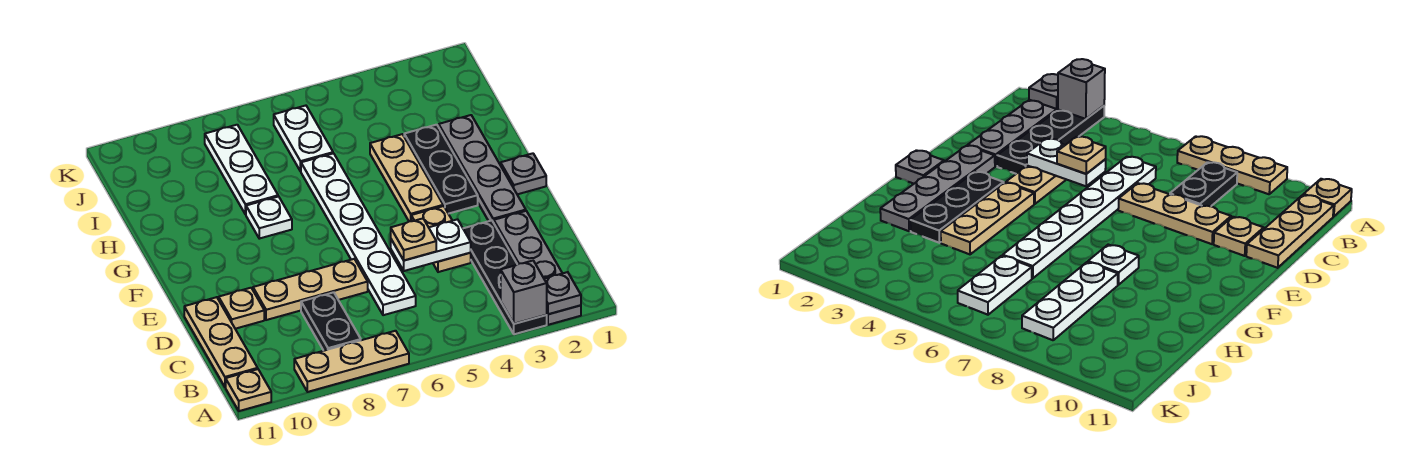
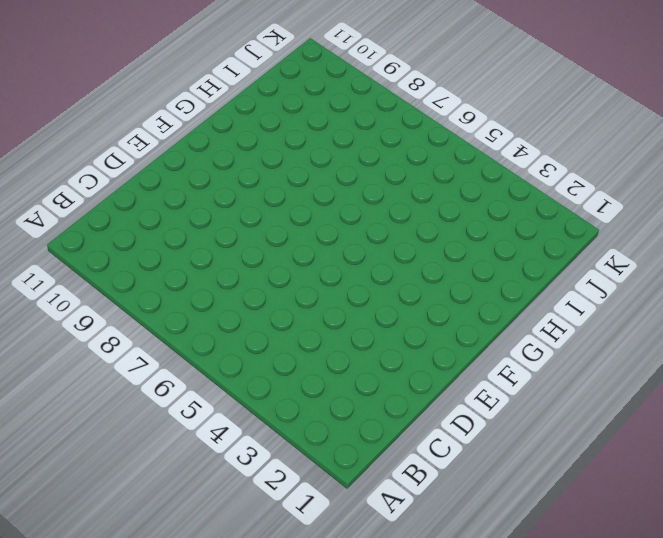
none -> grey 1x4 plate [494,211,581,325]
none -> black 1x4 plate [463,221,547,334]
none -> tan 1x3 plate [294,331,409,392]

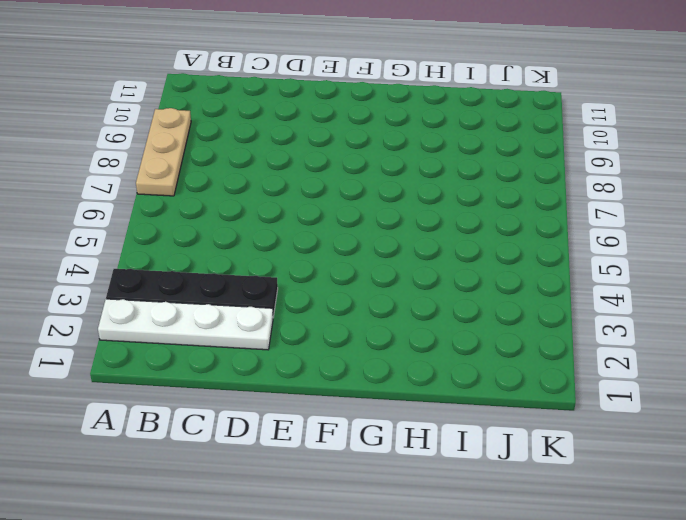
white 1x4 plate [98,299,273,350] -> grey 1x4 plate [494,211,581,325]
none -> tan 1x1 plate [226,369,271,411]
none -> black 1x2 plate [301,292,361,351]
none -> tan 1x3 plate [184,297,258,387]

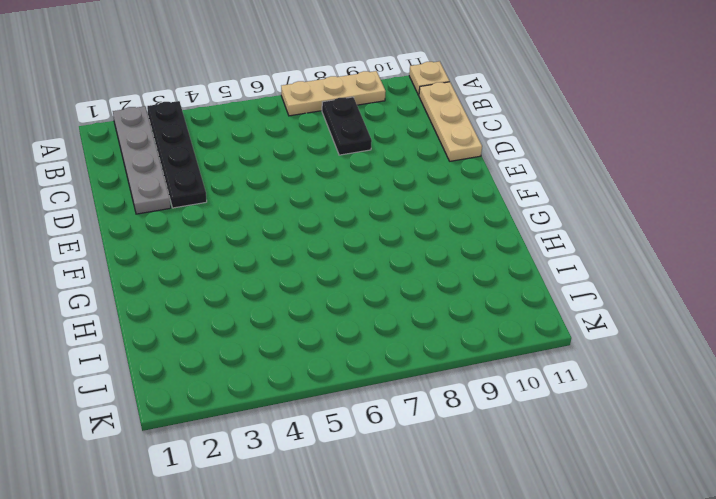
none -> white 1x6 plate [301,153,416,315]
none -> tan 1x2 plate [411,206,471,272]
none -> tan 1x3 plate [253,259,368,320]

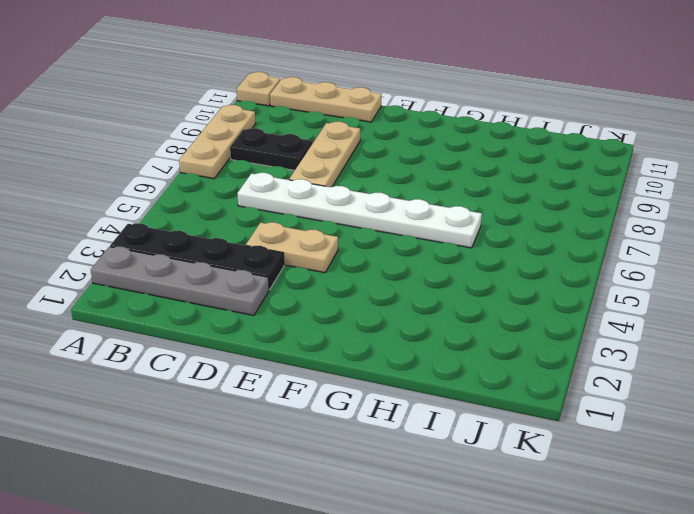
none -> tan 1x1 plate [219,288,264,329]
none -> grey 1x4 plate [439,115,526,223]
none -> grey 1x1 plate [501,153,546,194]

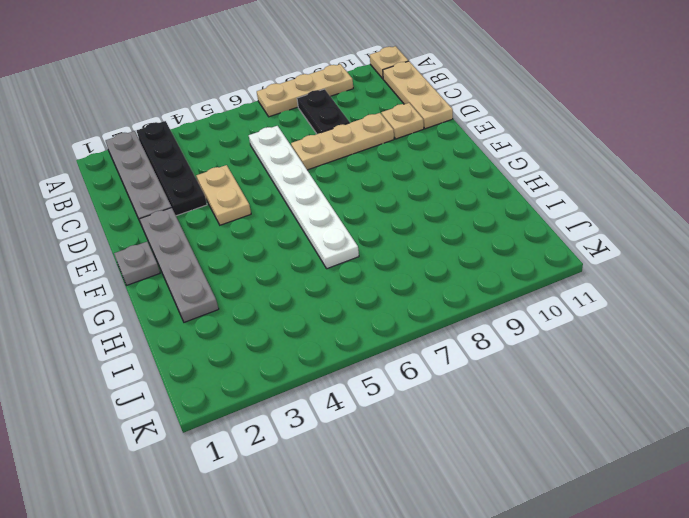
none -> black 1x3 plate [404,125,478,214]
none -> tan 1x3 plate [370,134,443,221]
none -> white 1x1 plate [246,197,292,239]

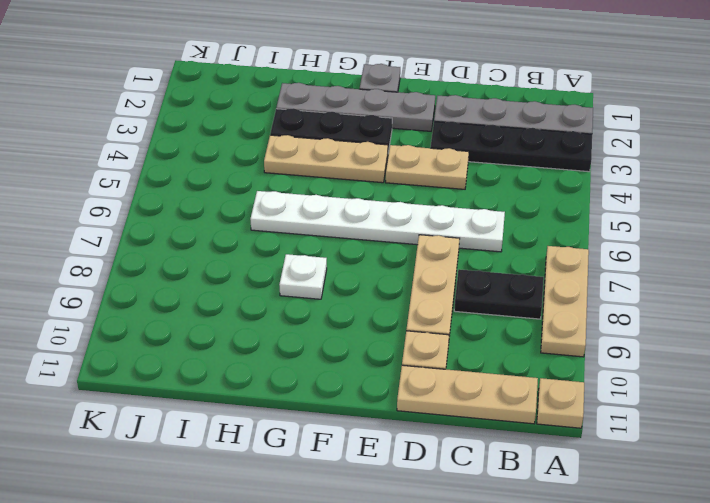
none -> white 1x3 plate [205,125,278,215]
none -> white 1x2 plate [274,106,333,171]
none -> grey 1x1 plate [544,272,581,314]

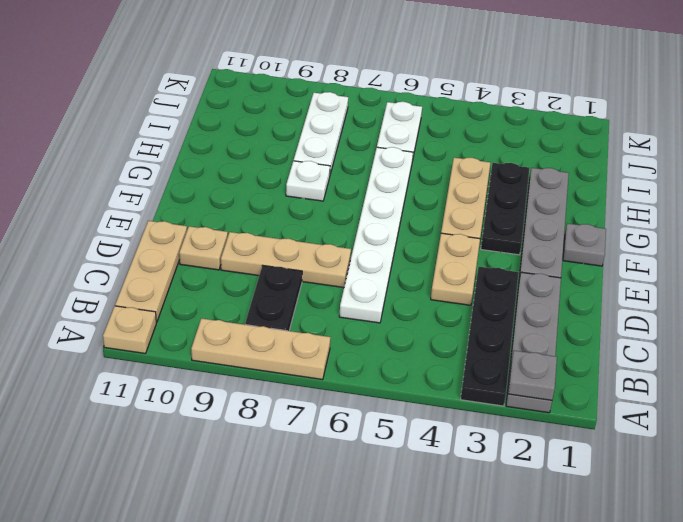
none -> grey 1x1 brick [501,261,547,324]
none -> white 1x2 plate [391,219,471,271]
none -> tan 1x1 plate [391,219,436,260]

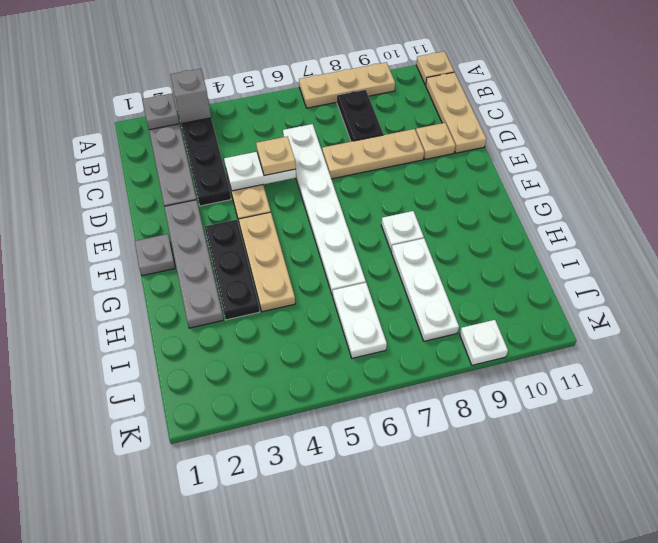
white 1x1 plate [460,320,508,365] -> none

